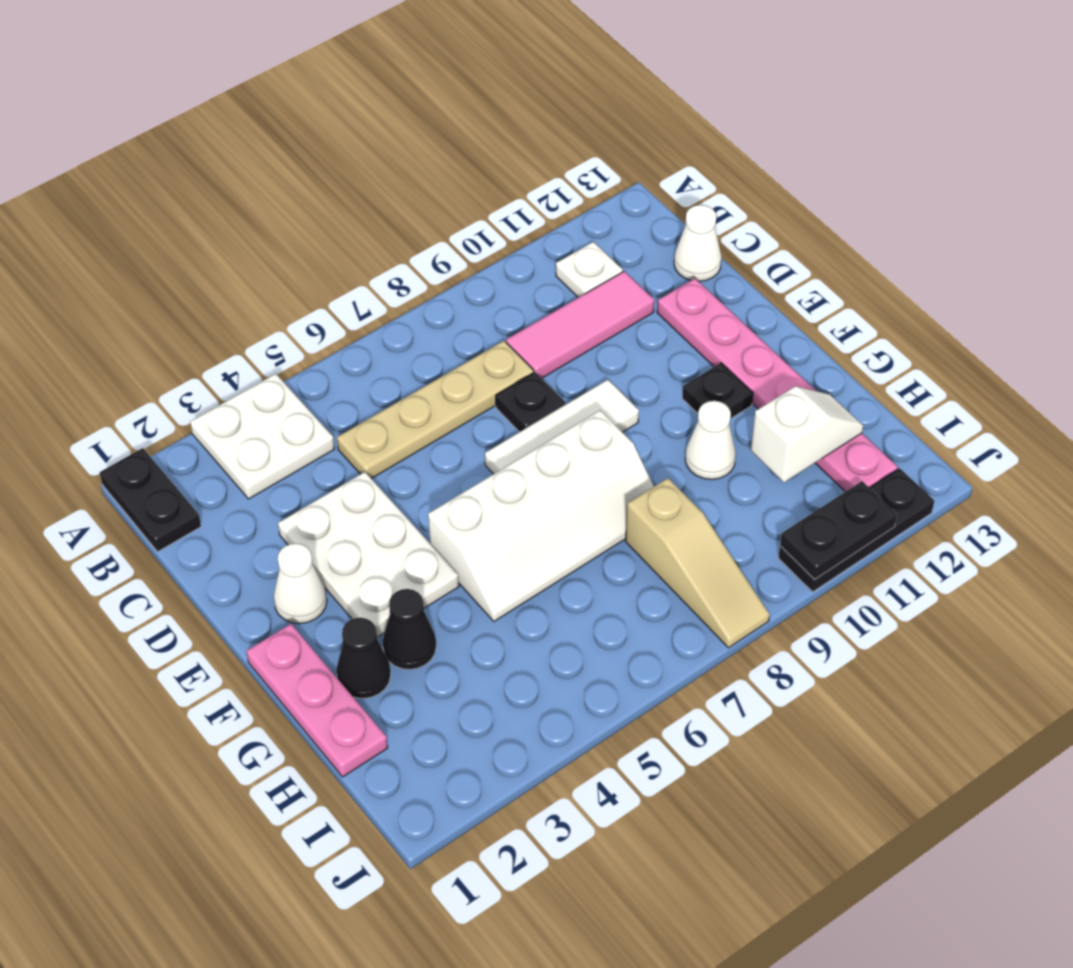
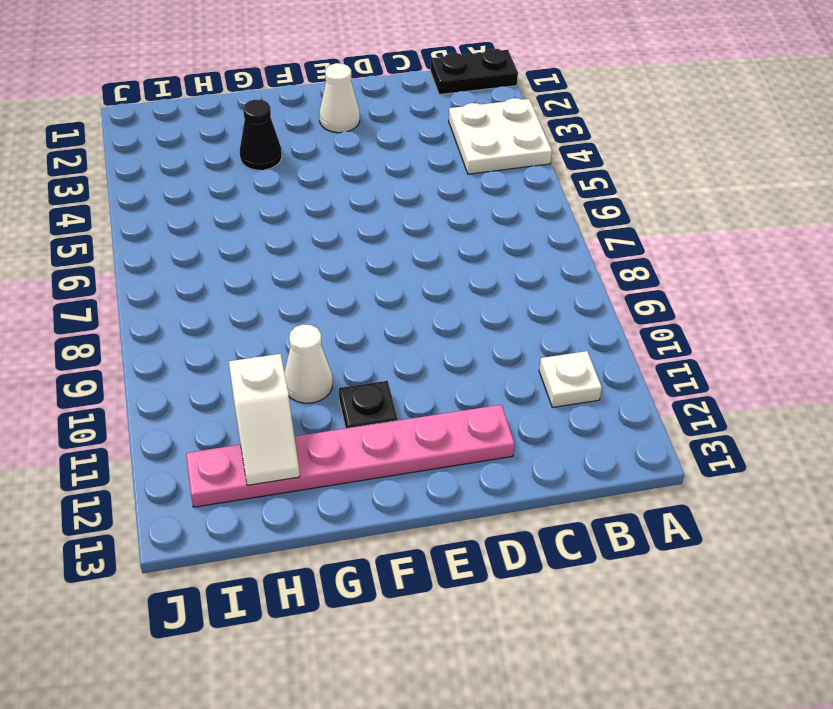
none -> tan 1x4 plate [337,341,534,479]
none -> pink 1x3 tile [506,271,654,378]
none -> white 1x1 cone [674,205,722,281]

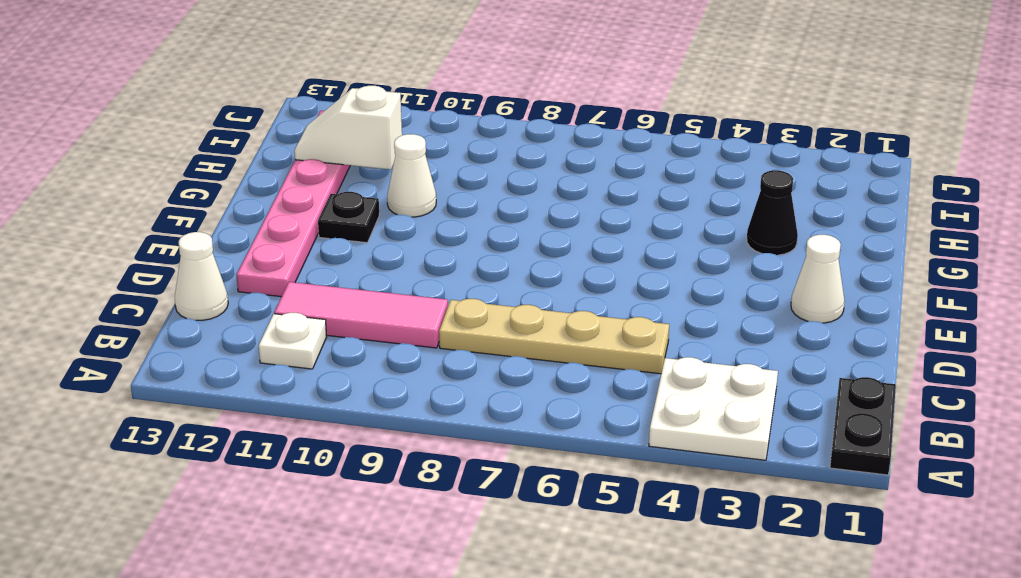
none -> white 2x3 plate [278,472,459,637]
none -> black 1x1 plate [496,372,565,432]
none -> white 1x3 tile [485,380,639,474]

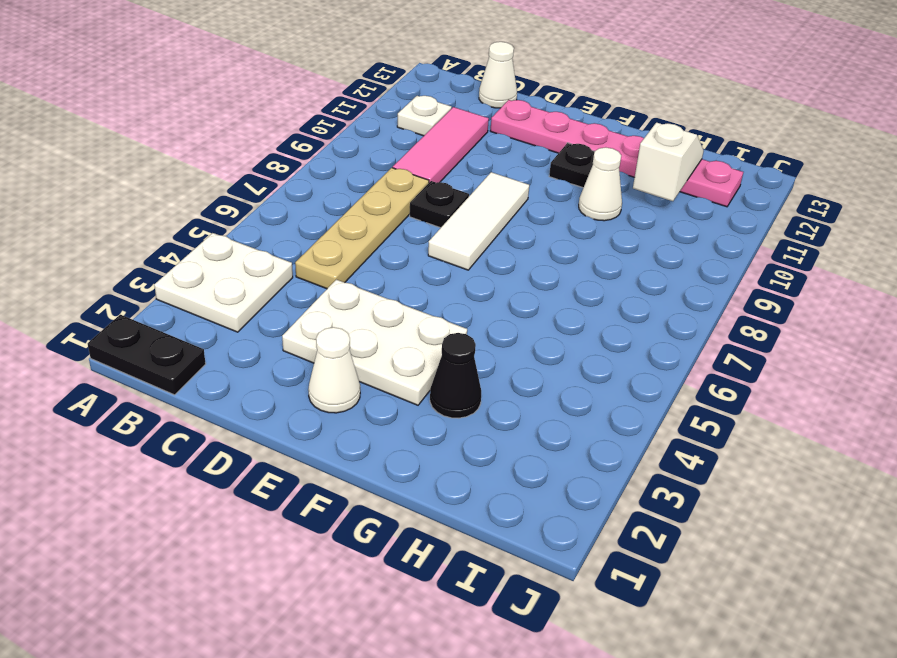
none -> pink 1x3 plate [246,624,388,777]
none -> white 2x4 slope [428,410,654,621]
none -> black 1x1 cone [336,618,391,699]

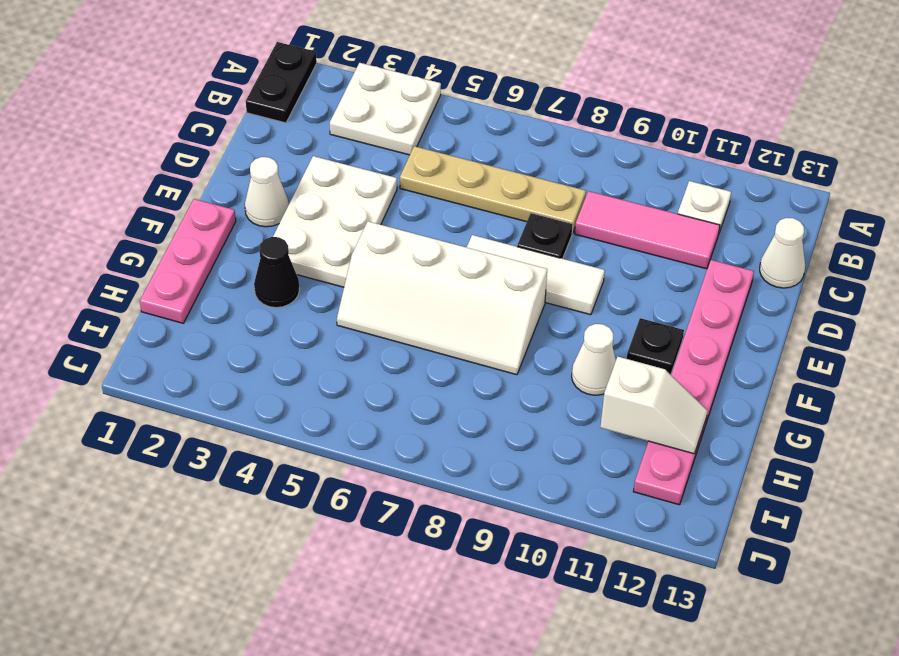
none -> black 1x1 cone [336,618,391,699]
none -> tan 1x3 slope [625,478,770,648]
none -> black 1x3 plate [778,468,934,592]

